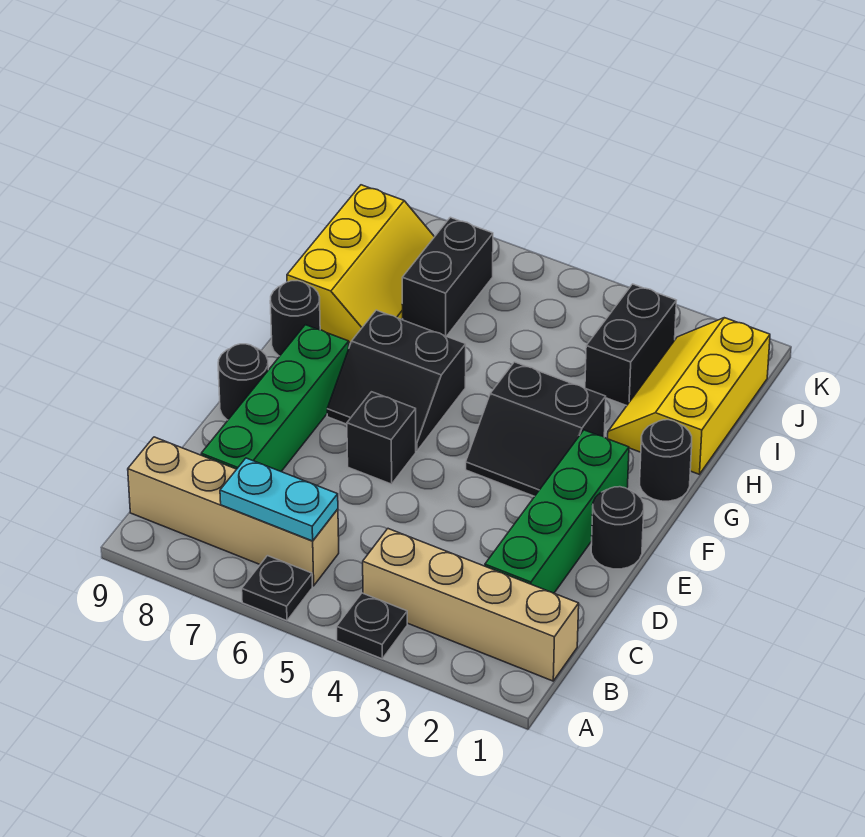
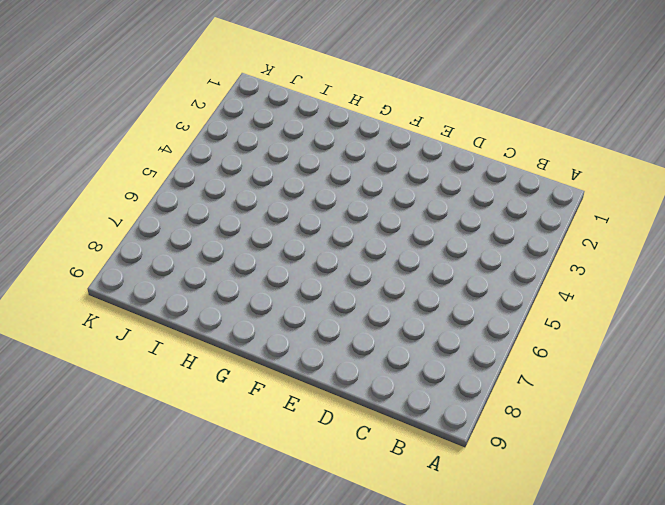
none -> black 1x1 plate [337,593,407,659]
none -> black 1x1 plate [242,556,312,621]
none -> tan 1x4 brick [363,529,579,681]

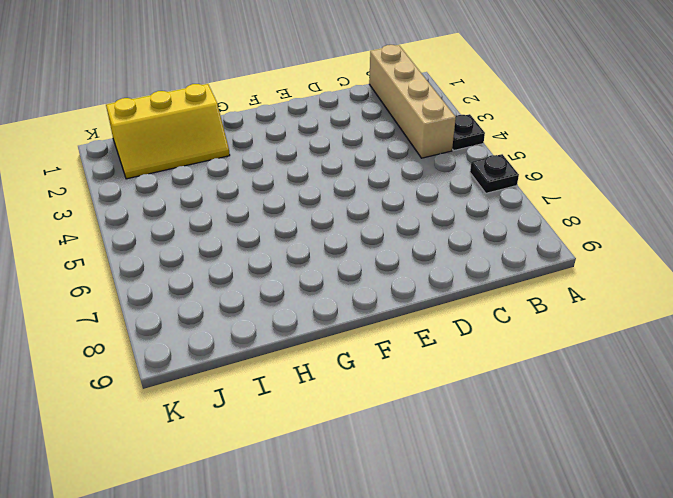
none -> tan 1x4 brick [128,437,339,586]
none -> green 1x4 brick [485,430,629,593]
none -> green 1x4 brick [201,325,349,471]

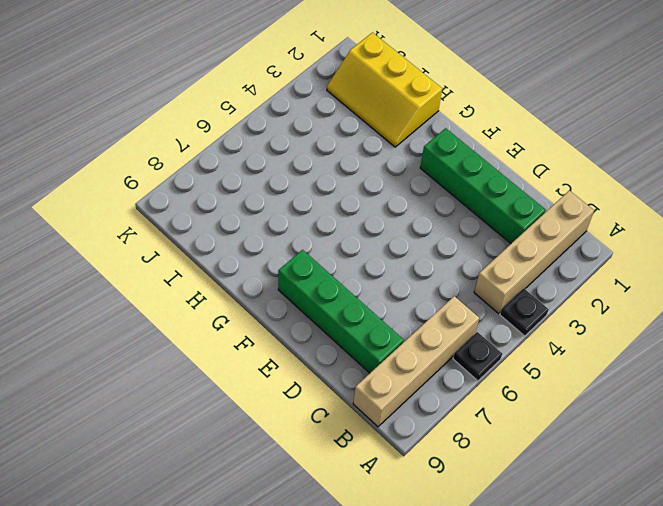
none -> black 1x1 round brick [591,487,644,569]
none -> black 1x1 brick [347,392,416,484]
none -> black 1x1 round brick [218,344,268,420]

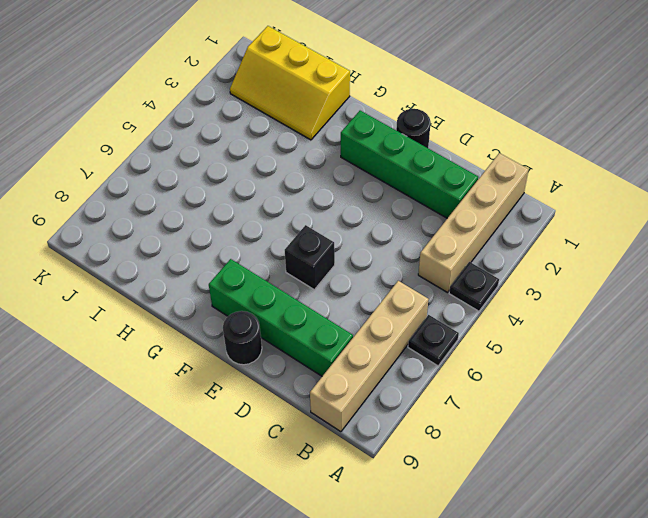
none -> black 2x2 slope [466,362,606,496]
none -> black 2x2 slope [327,310,466,451]
none -> black 1x1 round brick [640,420,692,501]

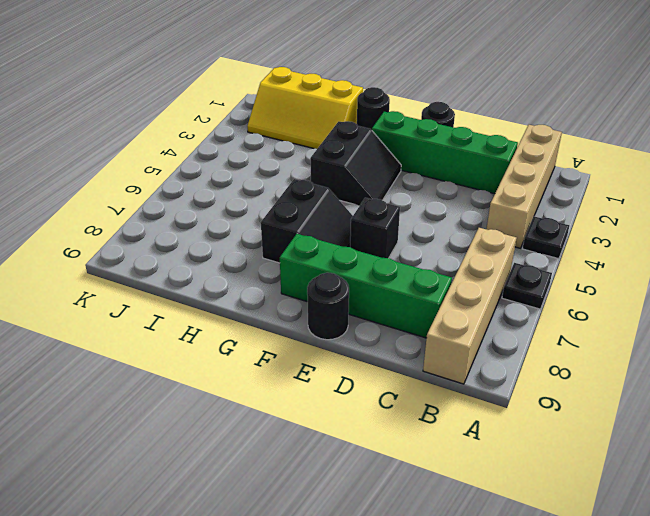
none -> black 1x1 round brick [270,281,320,356]
none -> yellow 2x3 slope [287,185,434,343]
none -> black 1x2 brick [585,284,676,406]

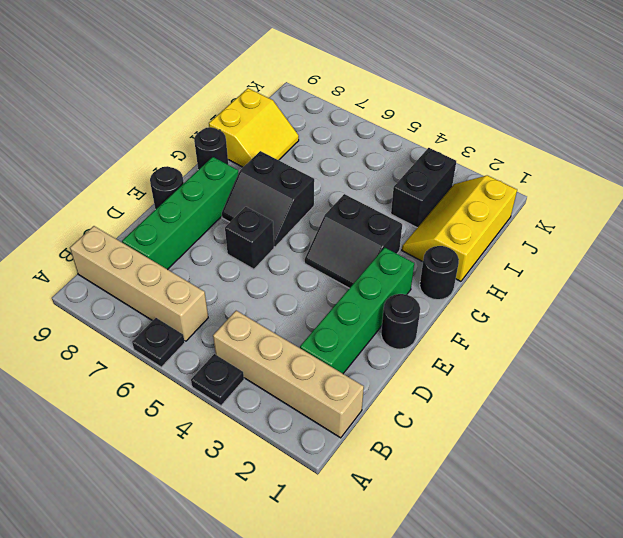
yellow 2x2 slope [209,88,299,167] -> yellow 2x3 slope [287,185,434,343]
none -> black 1x2 brick [402,217,493,336]
none -> cyan 1x2 plate [220,458,338,541]

